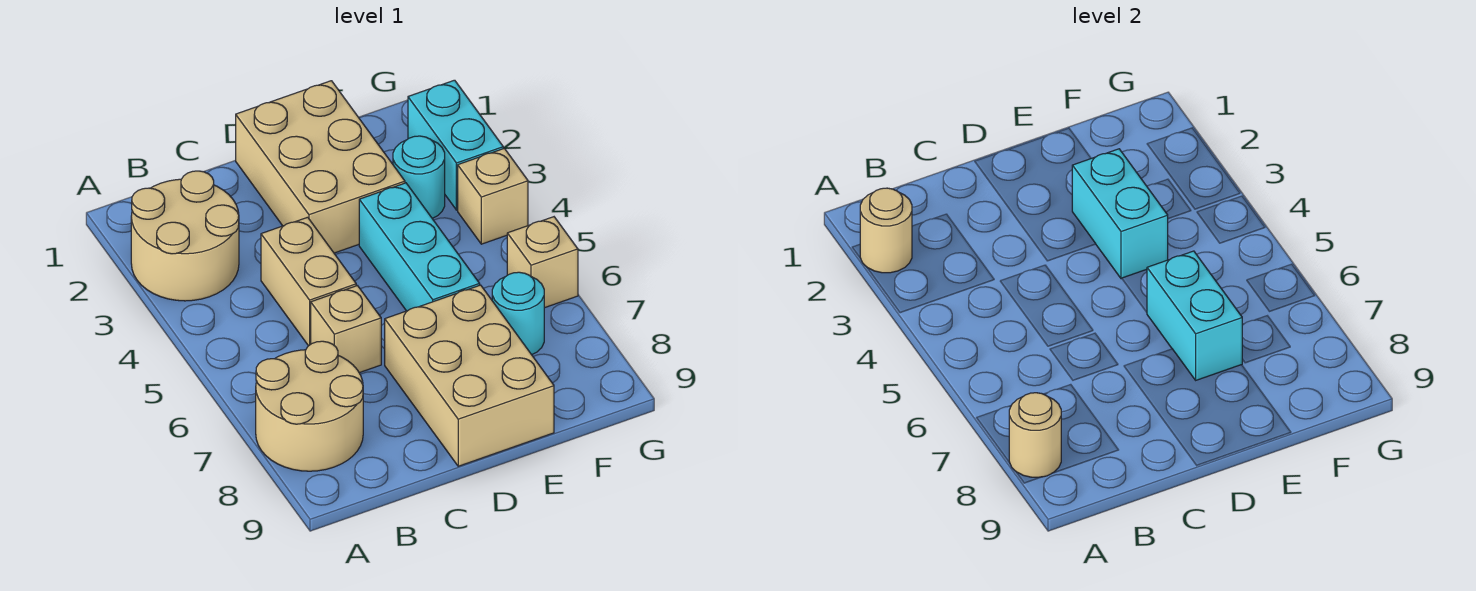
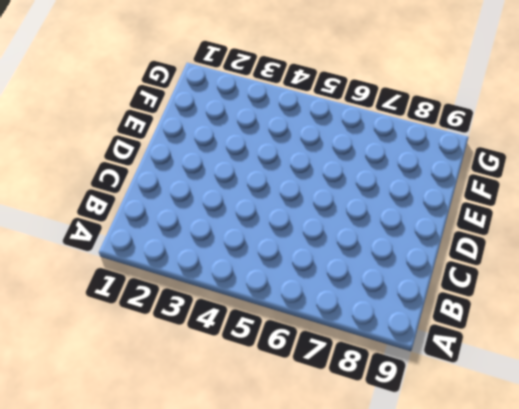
none -> tan 2x2 round brick [131,171,239,301]
none -> tan 2x2 round brick [256,341,363,471]
none -> tan 1x2 brick [261,217,356,346]

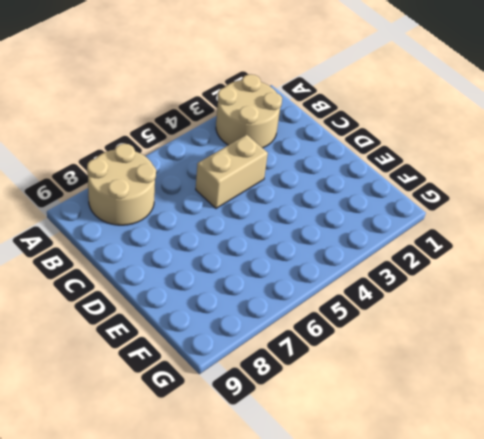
none -> tan 1x1 brick [311,286,381,373]
none -> tan 2x3 brick [236,81,405,253]
none -> tan 2x3 brick [385,285,554,466]

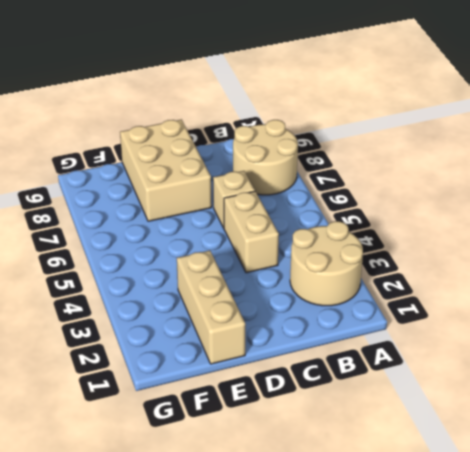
tan 1x3 brick [177,250,245,364] -> tan 2x3 brick [236,81,405,253]
none -> cyan 1x3 brick [359,183,480,311]
none -> cyan 1x1 round brick [393,136,445,218]
none -> cyan 1x1 round brick [492,272,544,355]

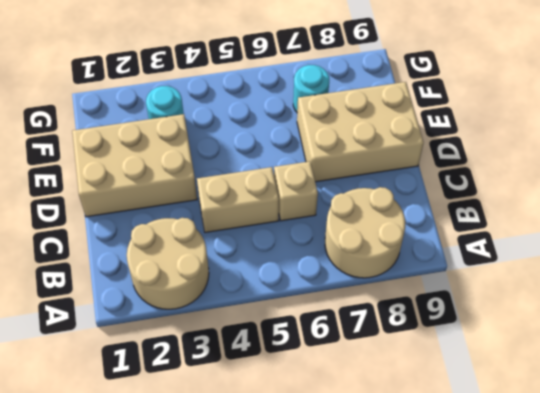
none -> cyan 1x3 brick [359,183,480,311]
none -> cyan 1x2 brick [408,80,503,210]
none -> tan 1x1 brick [458,148,528,244]

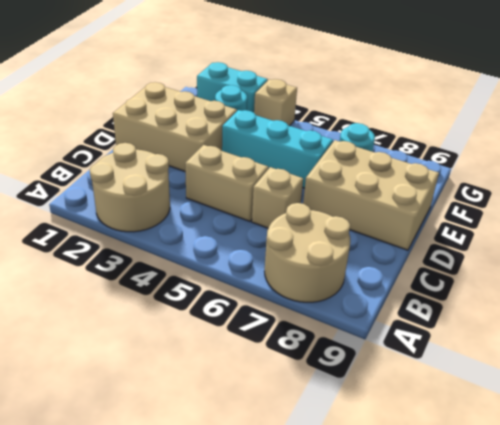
none -> tan 1x1 brick [507,217,578,308]
none -> tan 1x1 round brick [860,188,912,273]
none -> tan 1x1 round brick [1009,393,1061,477]

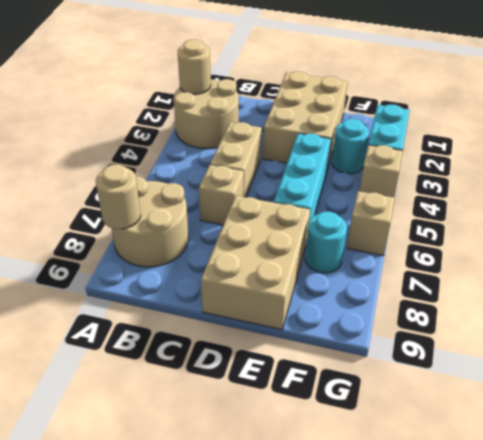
none -> cyan 1x2 brick [1072,149,1168,279]
none -> cyan 1x2 brick [1147,251,1242,380]

